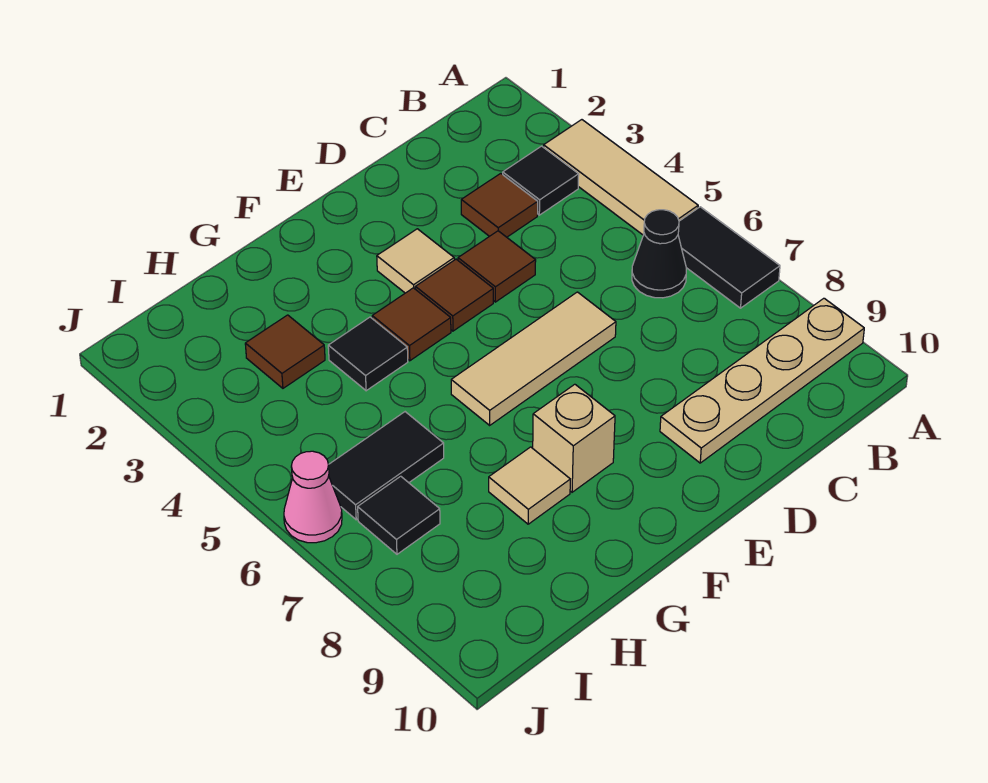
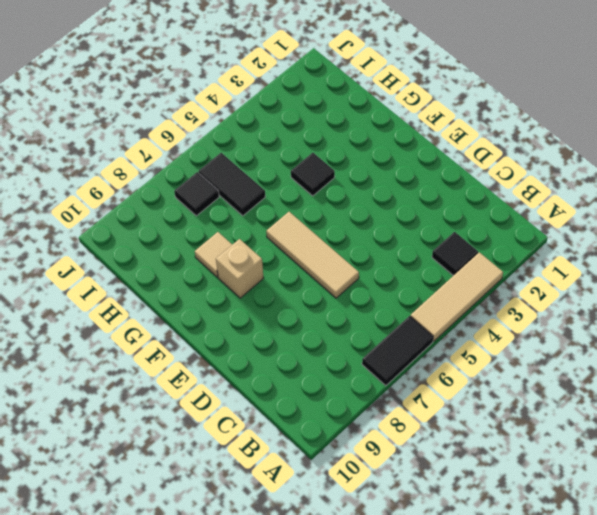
none -> tan 1x4 plate [660,298,864,463]
none -> black 1x1 cone [632,210,686,298]
none -> brown 1x1 tile [461,173,538,237]

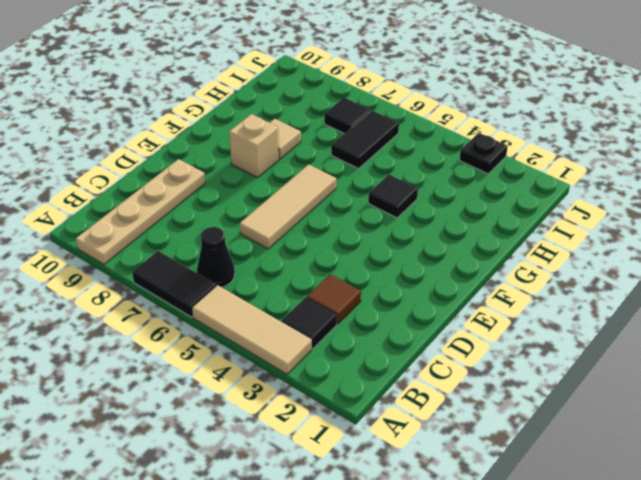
black 1x1 plate [460,133,508,174] -> none
none -> brown 1x1 tile [458,231,536,302]
none -> tan 1x1 tile [377,229,454,293]
none -> brown 1x1 tile [415,259,493,331]

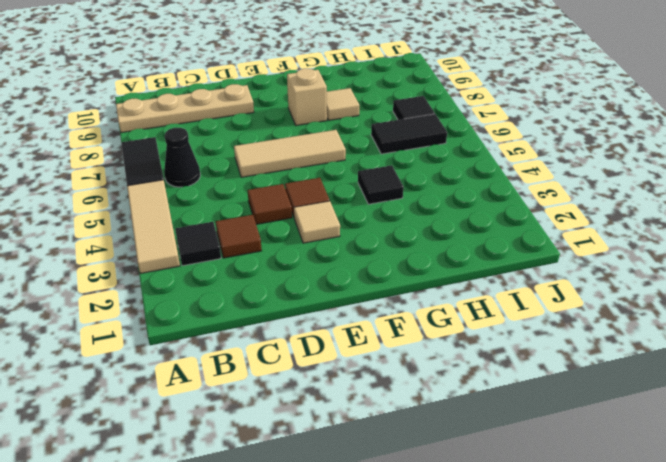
none -> brown 1x1 tile [372,288,451,361]
none -> brown 1x1 tile [245,315,325,388]
none -> pink 1x1 cone [284,451,342,543]

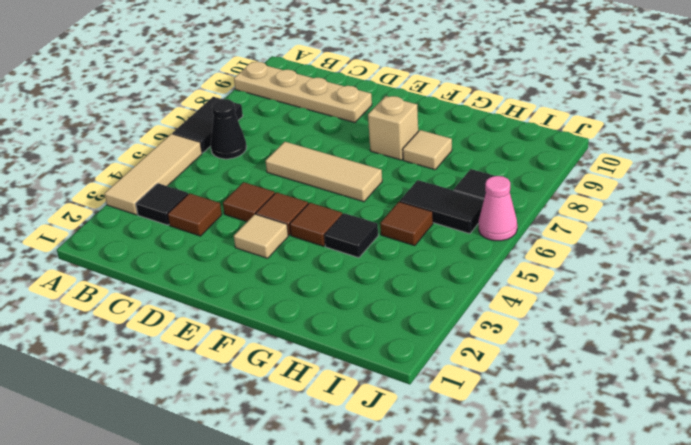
brown 1x1 tile [380,202,433,246] -> brown 1x1 tile moved to [245,315,325,388]

